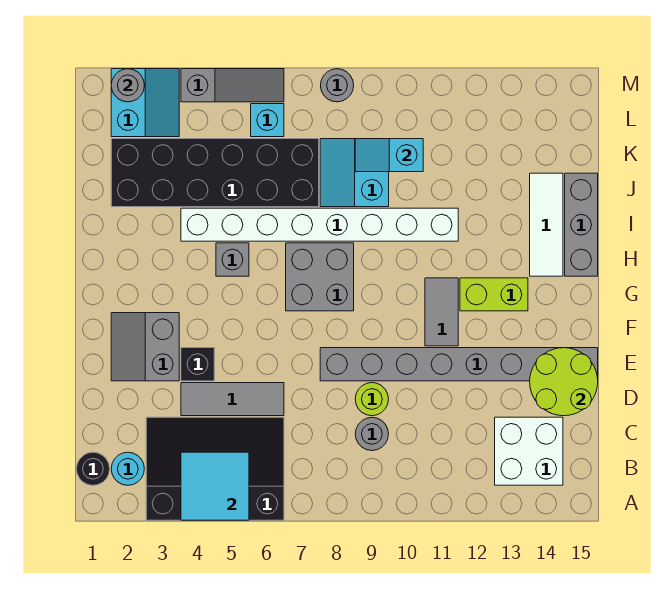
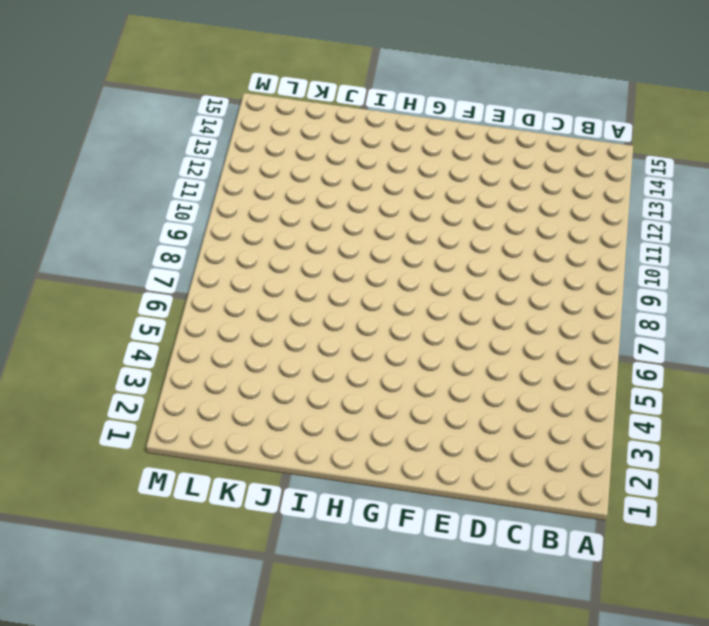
none -> black 3x4 slope [146,417,284,520]
none -> black 1x1 round brick [77,452,110,485]
none -> cyan 1x1 round brick [111,452,144,485]

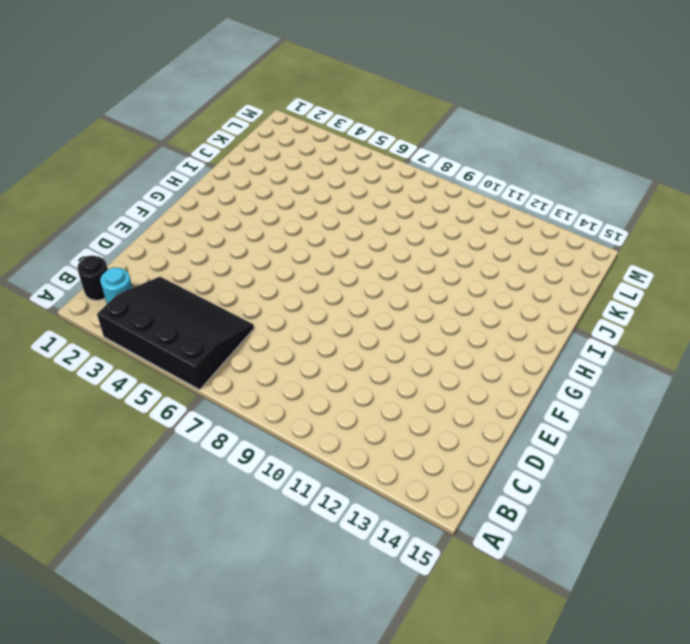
none -> white 2x2 brick [495,417,563,485]
none -> grey 1x1 round brick [355,417,388,451]
none -> grey 1x3 tile [181,383,284,416]

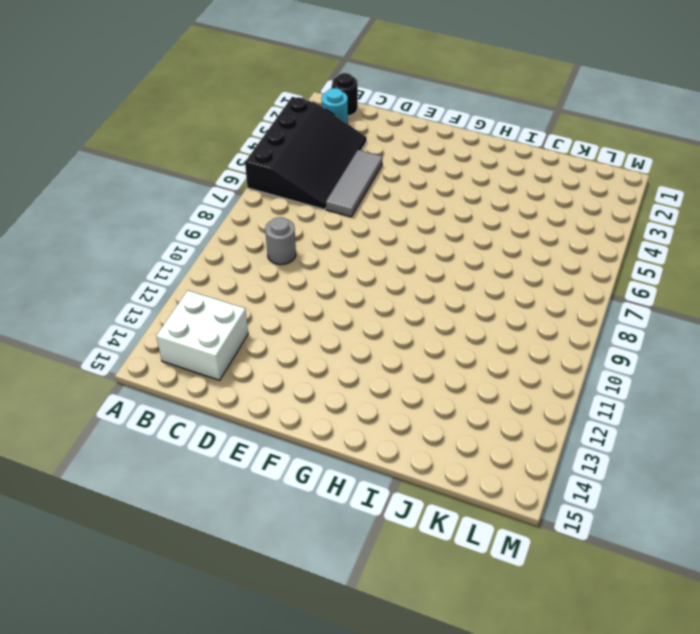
none -> lime 1x1 round brick [355,383,388,416]
none -> grey 2x2 slope [111,313,179,381]
none -> black 1x1 brick [181,348,214,381]

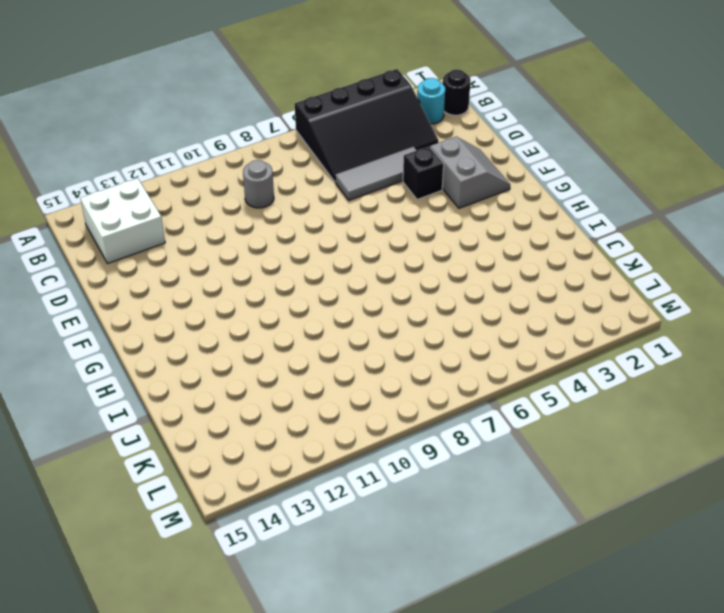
none -> lime 1x1 round brick [355,383,388,416]
none -> grey 1x8 brick [320,348,598,381]
none -> grey 1x2 tile [425,278,458,346]

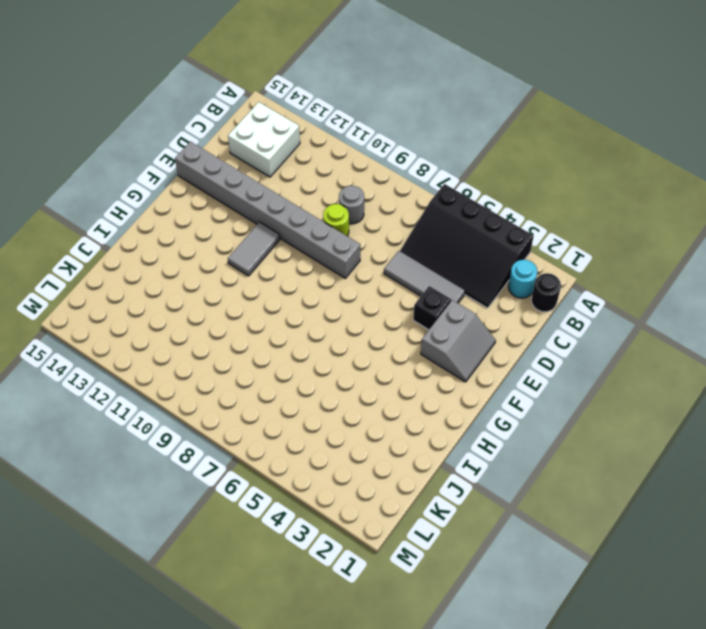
none -> grey 2x2 brick [286,243,354,311]
none -> lime 1x2 brick [460,278,528,311]
none -> grey 1x1 brick [216,243,249,276]

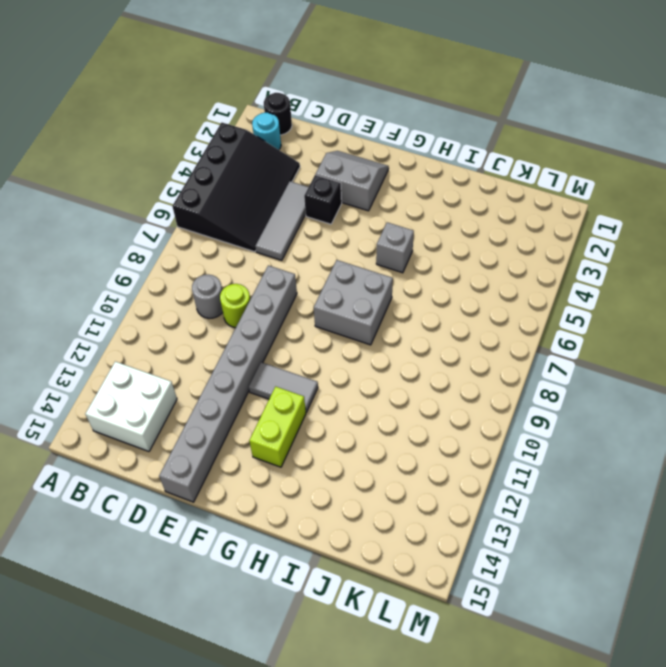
none -> white 1x3 tile [530,173,563,276]
none -> grey 1x3 brick [565,173,598,276]
none -> white 1x8 brick [181,208,458,241]

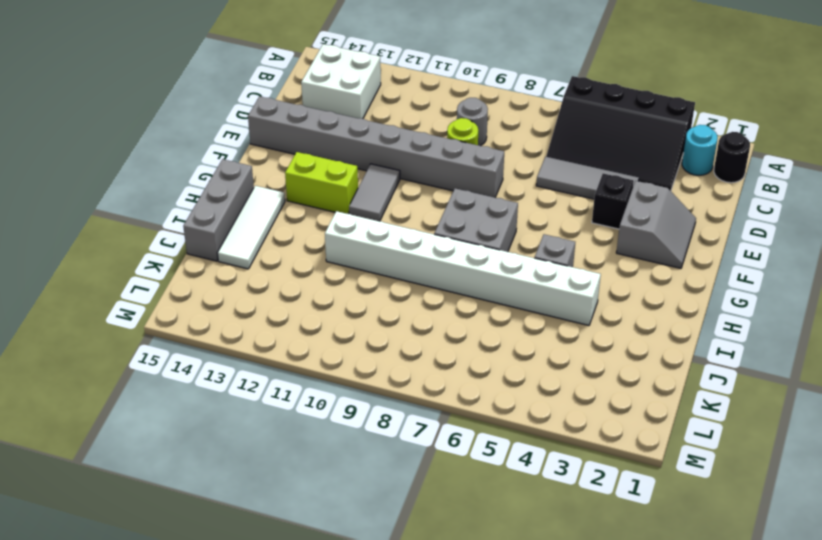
none -> black 2x6 brick [111,139,319,207]
none -> cyan 2x2 slope [320,139,389,207]
none -> cyan 2x2 slope [111,69,179,137]

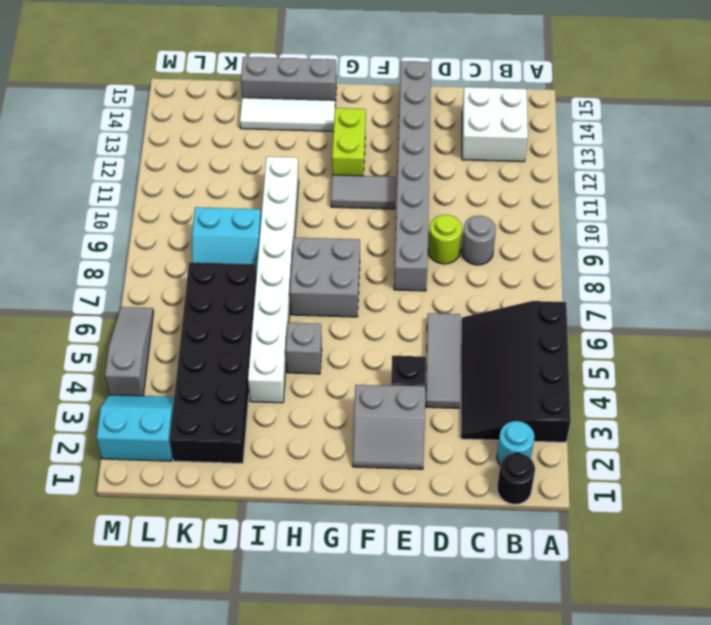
none -> cyan 1x1 brick [251,104,284,137]
none -> grey 1x1 round brick [321,69,354,102]
none -> cyan 2x2 tile [181,452,249,520]

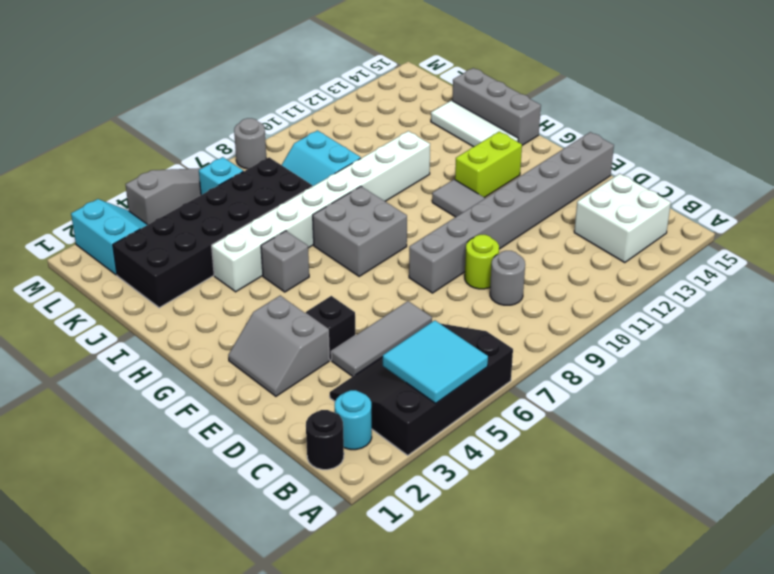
none -> lime 2x2 round brick [530,348,598,416]
none -> cyan 1x2 slope [355,139,423,172]
none -> grey 1x1 round brick [111,69,144,102]

